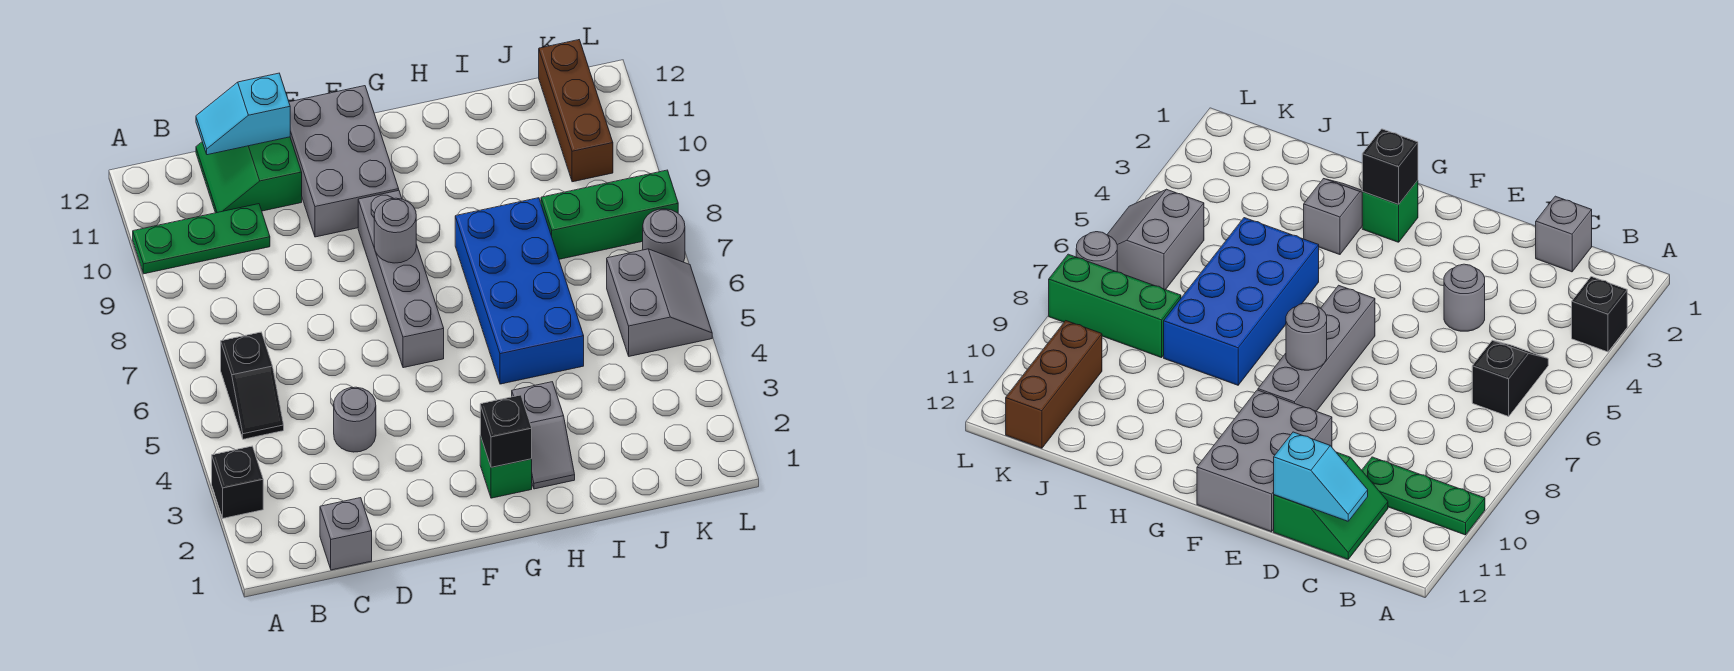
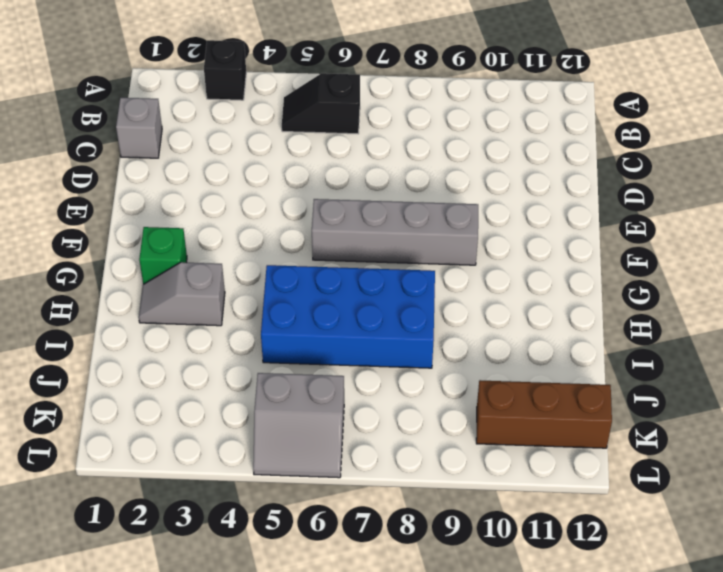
none -> green 1x3 plate [133,204,270,274]
none -> green 2x2 slope [196,137,302,213]
none -> grey 1x1 round brick [334,387,376,452]

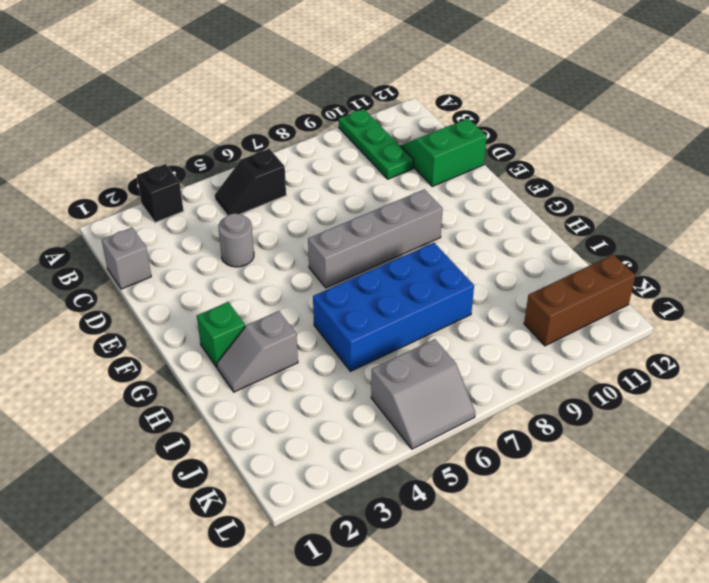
none -> grey 2x3 brick [289,86,399,237]
none -> green 1x3 brick [541,170,678,259]
none -> grey 1x1 round brick [643,209,685,262]

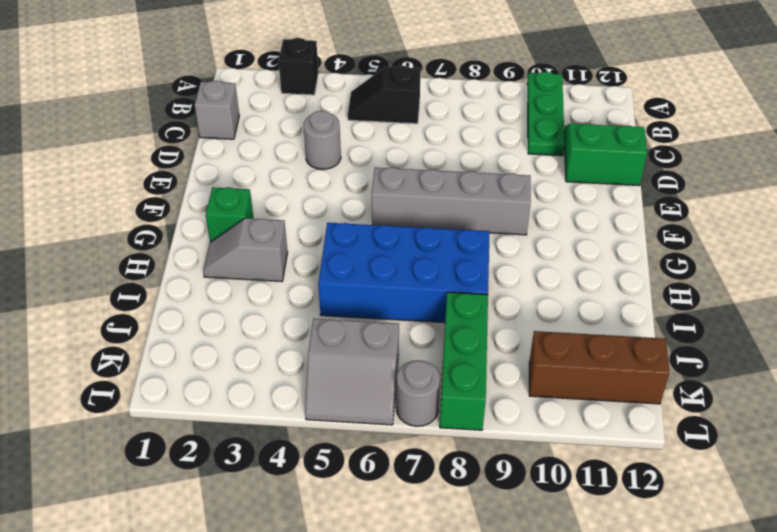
none -> grey 2x3 brick [289,86,399,237]
none -> cyan 1x2 slope [196,73,290,155]
none -> grey 1x1 round brick [374,198,416,263]

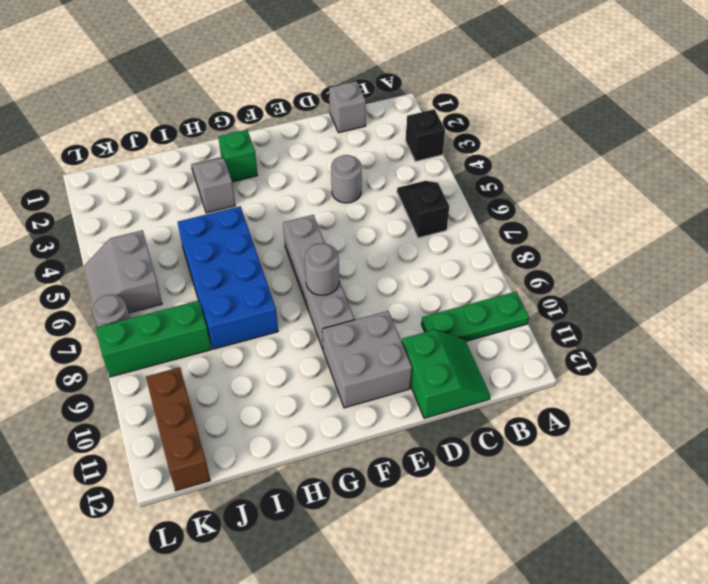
grey 2x2 brick [322,311,412,408] -> grey 2x3 brick [289,86,399,237]
none -> cyan 1x2 slope [196,73,290,155]
none -> black 1x1 brick [480,395,532,467]

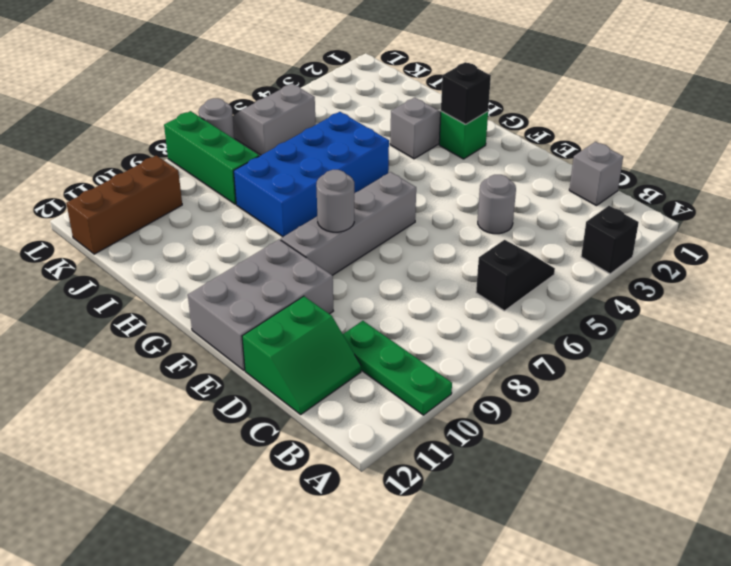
none -> cyan 1x2 slope [196,73,290,155]

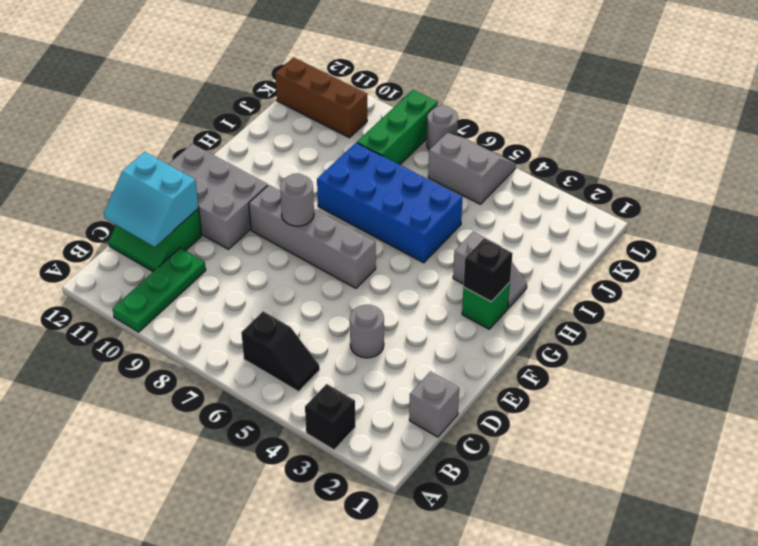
cyan 2x2 slope [104,152,199,247] -> cyan 1x2 slope [196,73,290,155]

